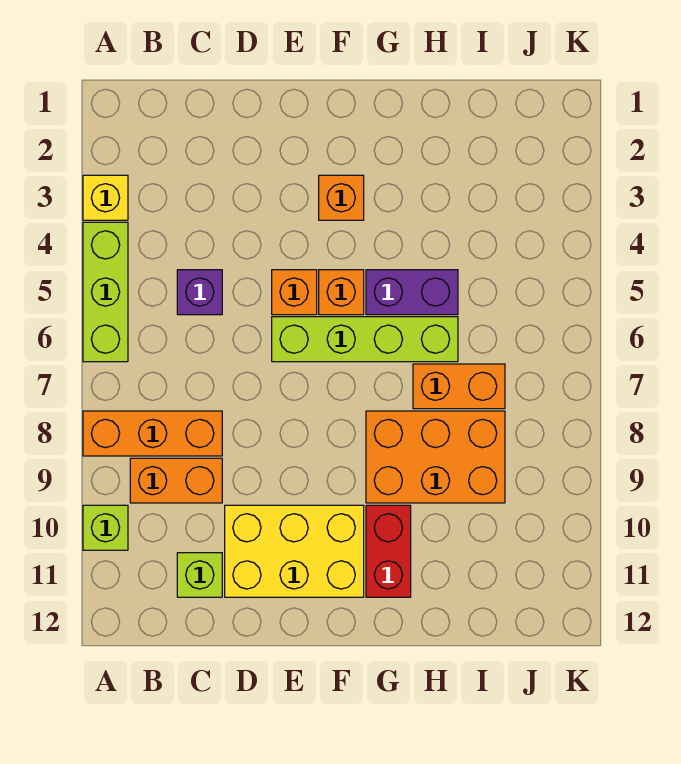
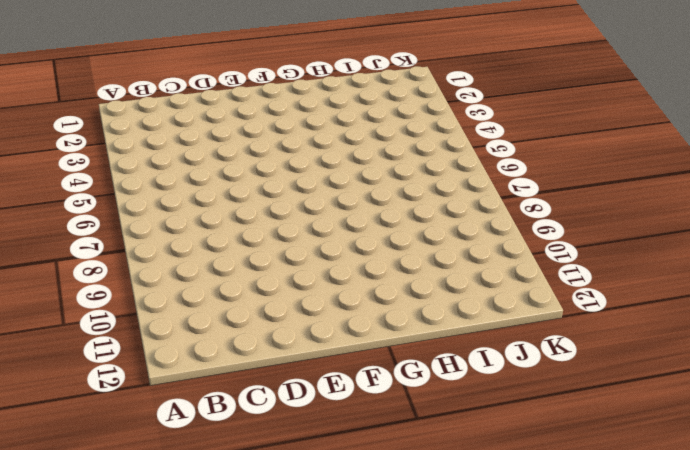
none -> yellow 1x1 brick [83,175,128,220]
none -> lime 1x3 brick [83,222,128,362]
none -> orange 1x3 brick [83,411,222,456]

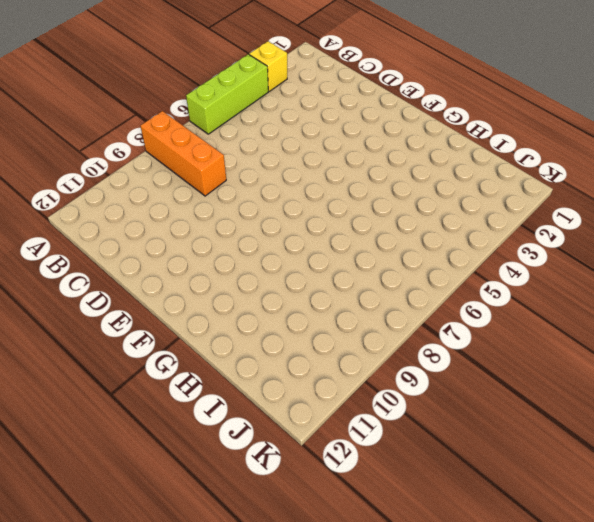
none -> lime 1x1 brick [83,505,128,550]
none -> orange 1x2 brick [130,458,222,503]
none -> purple 1x1 brick [177,270,222,315]

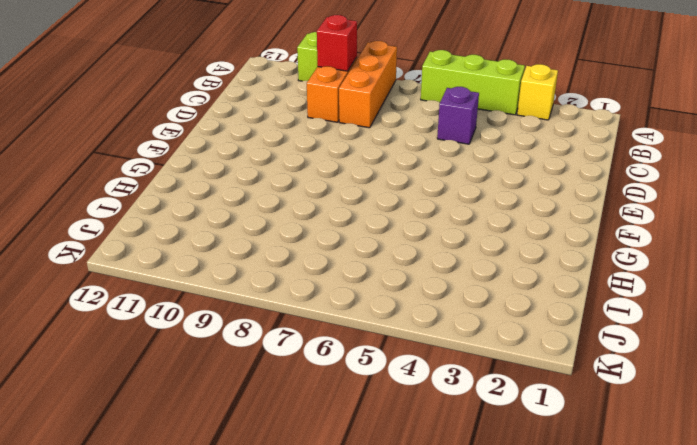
red 1x1 brick [317,15,357,71] -> none
none -> lime 1x1 brick [177,553,222,597]
none -> yellow 2x3 brick [225,505,364,597]
none -> orange 1x1 brick [272,270,317,315]

